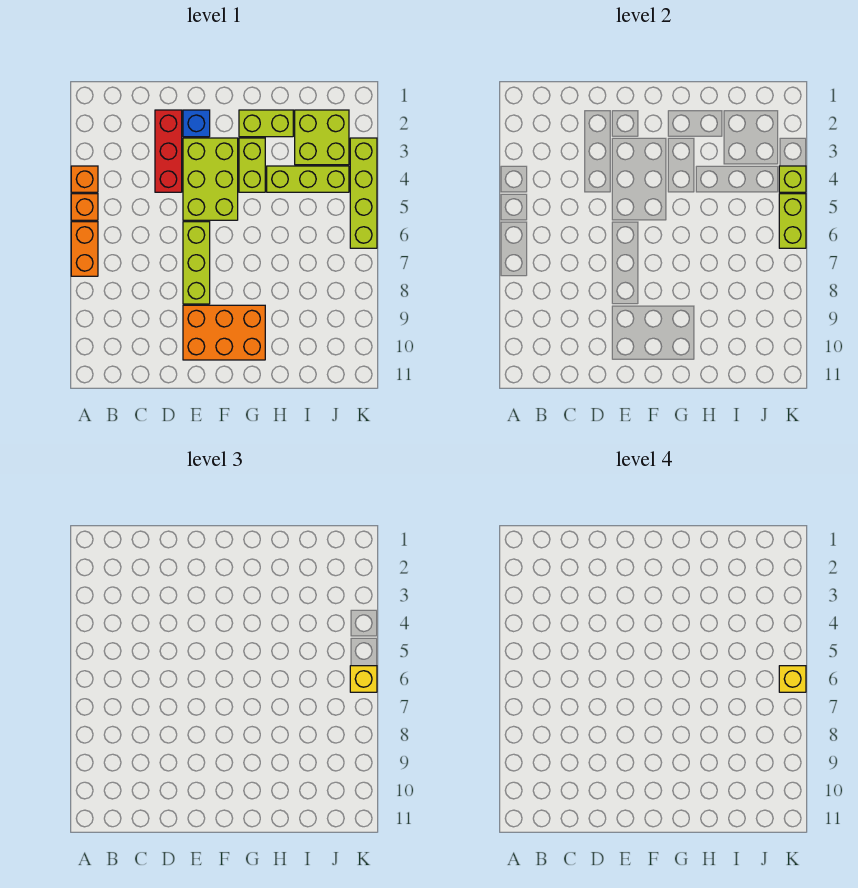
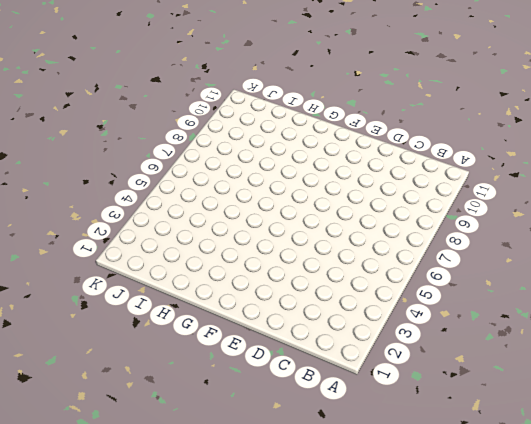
none -> orange 1x1 brick [71,166,98,192]
none -> orange 1x1 brick [71,194,98,220]
none -> orange 1x2 brick [71,222,98,276]

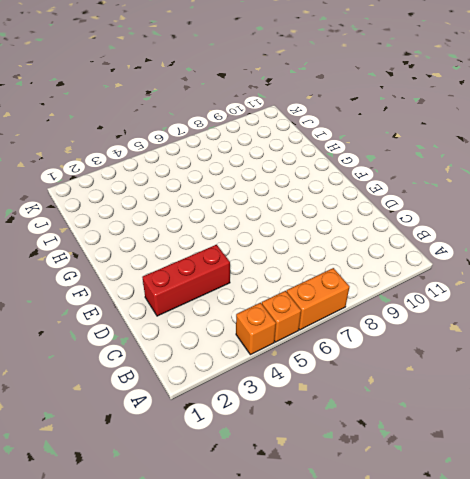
none -> blue 1x1 brick [183,110,210,137]
none -> lime 2x3 brick [183,138,238,220]
none -> lime 1x3 brick [183,222,210,304]

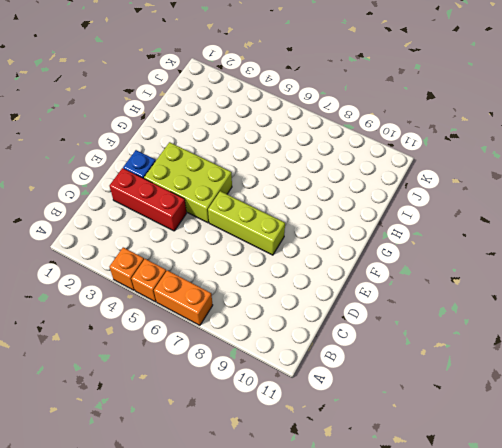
none -> orange 2x3 brick [183,305,265,360]
none -> lime 1x2 brick [239,110,293,137]
none -> lime 1x2 brick [239,138,265,192]

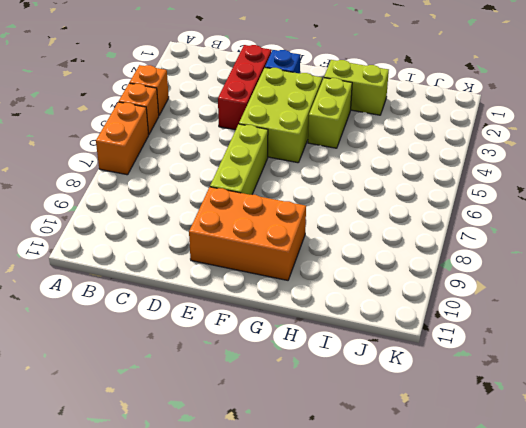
none -> lime 1x3 brick [267,166,349,192]
none -> lime 2x2 brick [295,110,349,165]
none -> lime 1x4 brick [350,138,377,248]

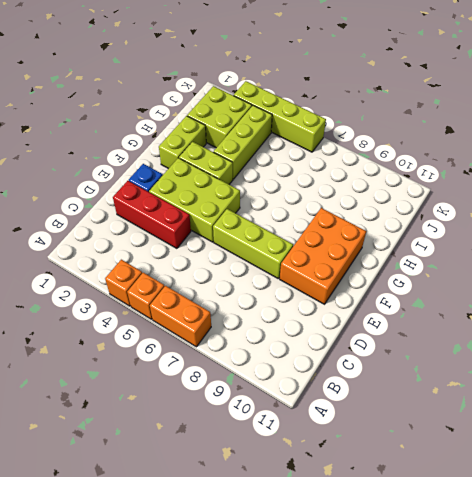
none -> lime 1x1 brick [779,166,806,192]
none -> lime 1x2 brick [779,194,806,248]
none -> yellow 1x1 brick [350,666,377,692]

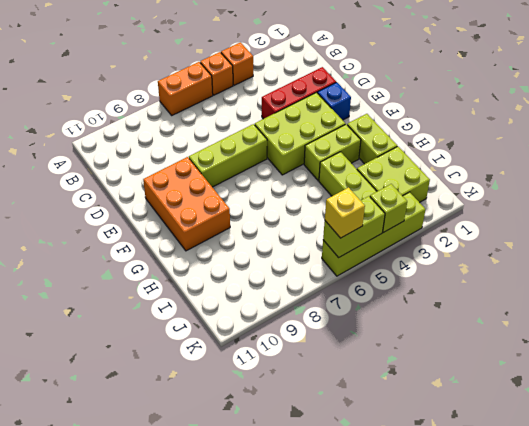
none -> yellow 1x1 brick [779,666,806,692]

